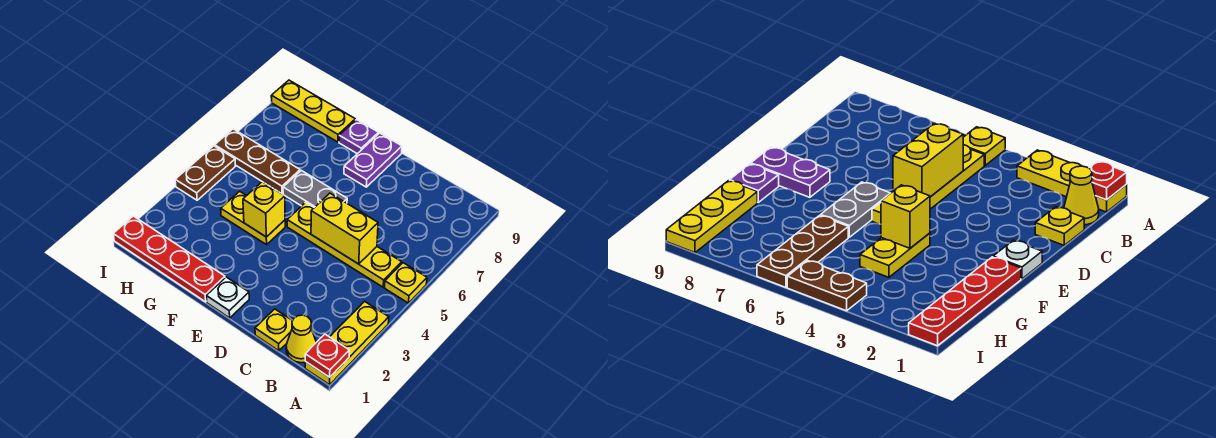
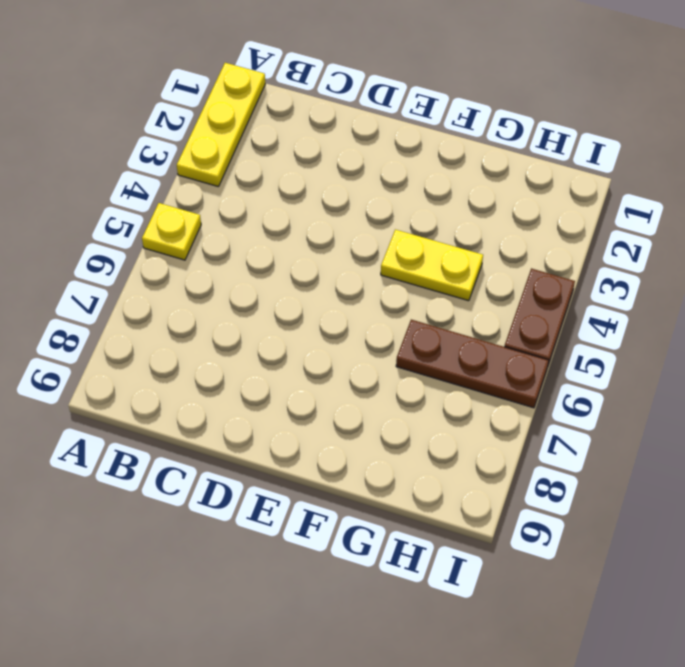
none -> yellow 1x1 cone [286,315,316,363]
none -> yellow 1x4 plate [287,202,402,287]
none -> yellow 1x1 plate [255,309,293,351]

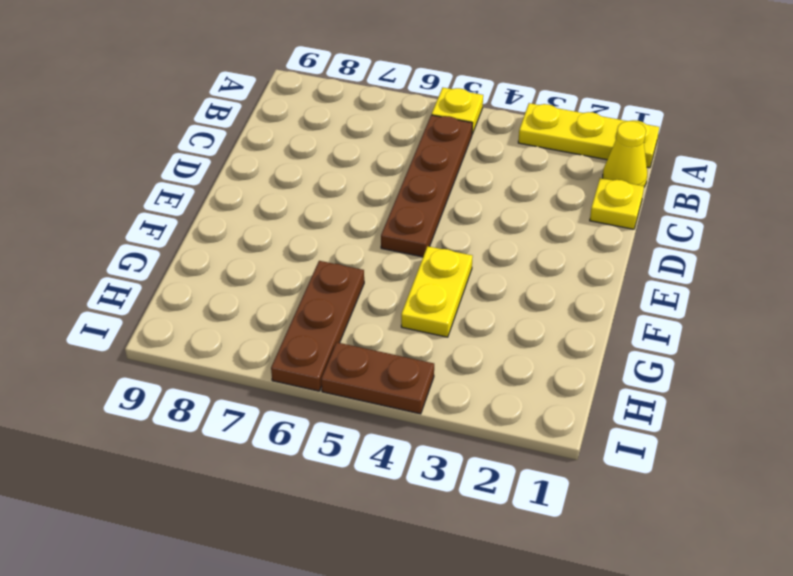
brown 1x4 plate [381,115,472,257] -> yellow 1x4 plate [287,202,402,287]
none -> white 1x1 plate [206,277,249,318]
none -> grey 1x2 plate [283,170,347,208]
none -> purple 1x2 plate [344,133,402,187]

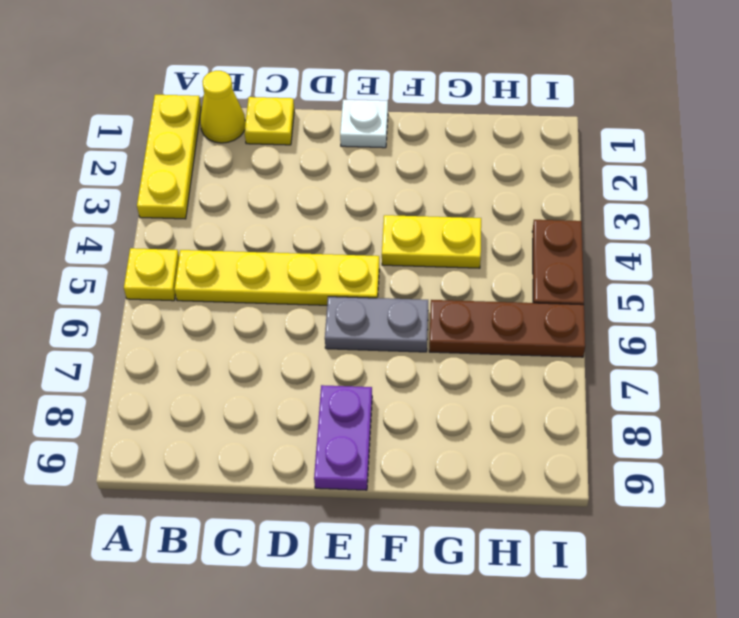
none -> red 1x4 plate [113,216,225,302]
none -> purple 1x1 plate [339,120,379,154]
none -> yellow 1x3 plate [271,80,355,142]

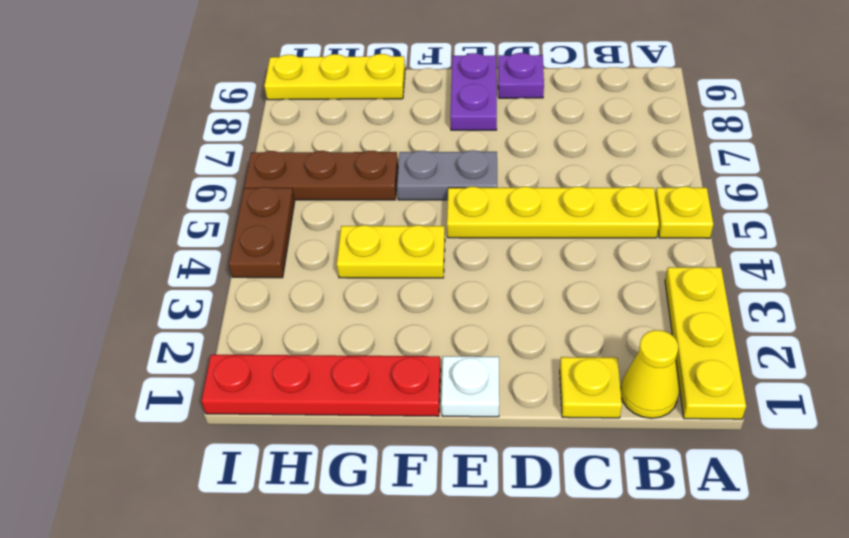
purple 1x1 plate [498,53,544,98] -> purple 1x1 plate moved to [339,120,379,154]
none -> red 1x1 plate [305,334,349,377]
none -> yellow 1x2 brick [311,193,378,264]
none -> yellow 1x1 brick [243,182,285,237]

